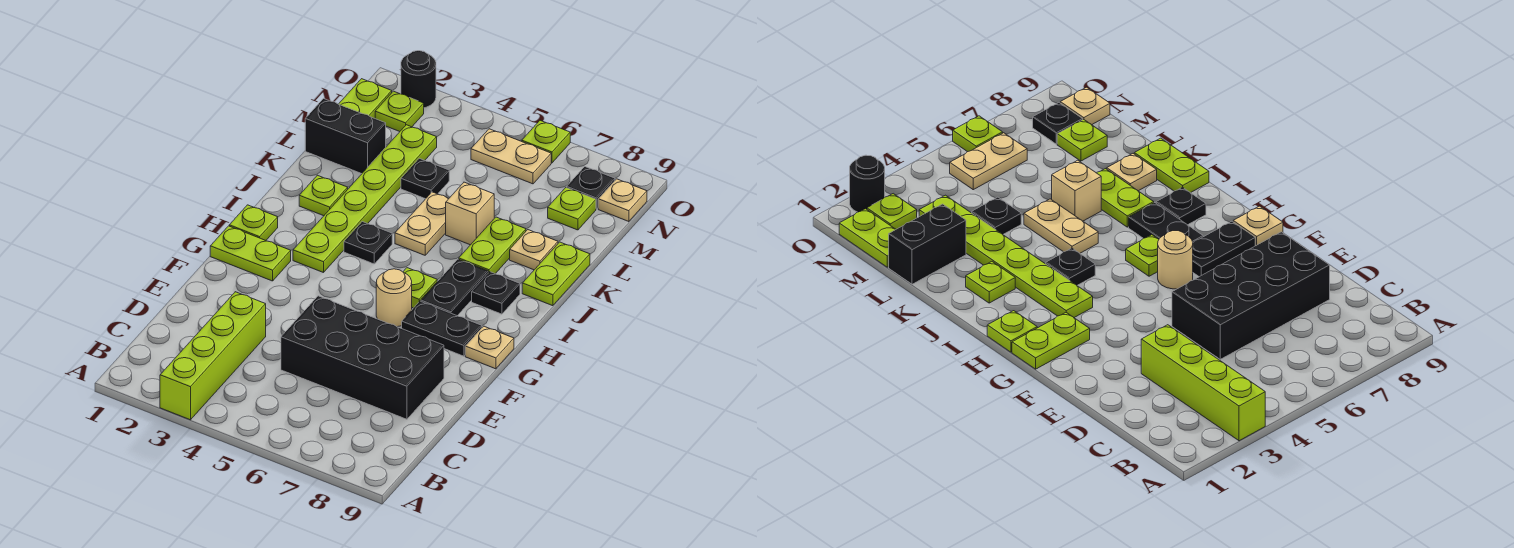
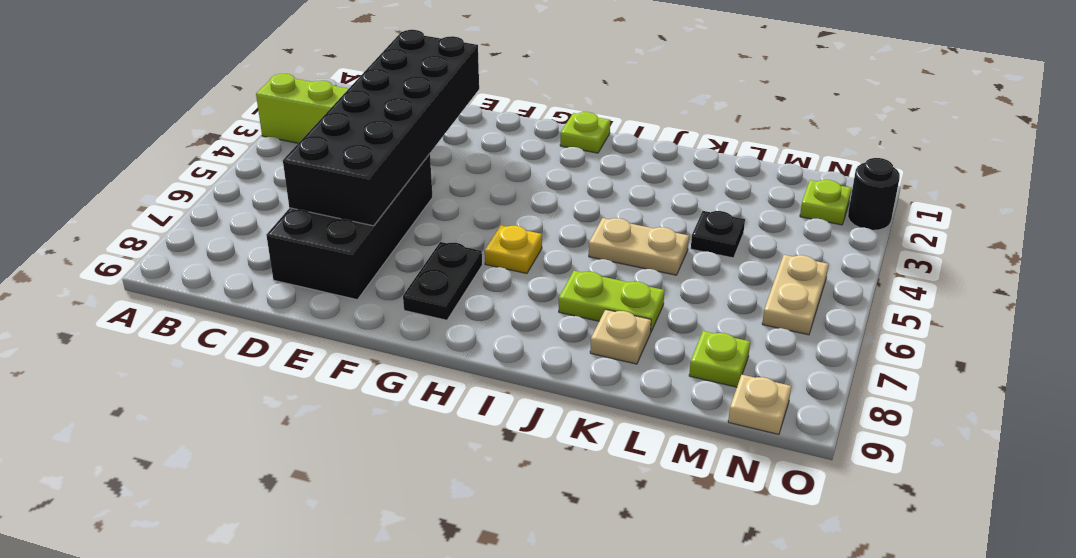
black 2x6 brick [283,30,479,226] -> none
yellow 1x1 plate [485,225,542,273] -> lime 1x1 plate [403,268,437,308]
none -> lime 1x2 plate [210,226,291,281]
none -> tan 1x1 round brick [376,269,412,327]
none -> tan 1x1 plate [465,326,514,369]

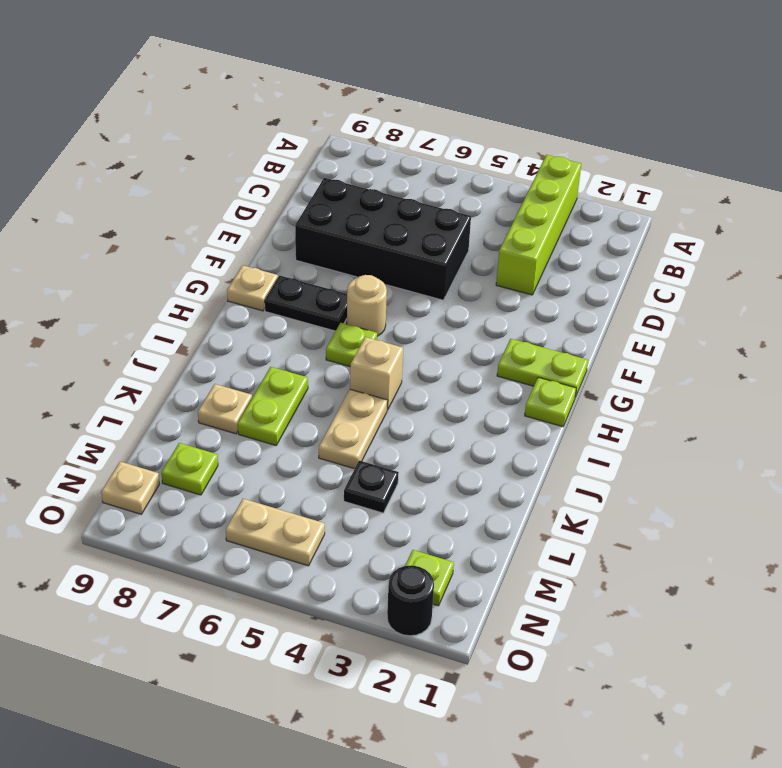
tan 1x1 brick [350,337,403,410] -> tan 1x1 brick moved to [446,182,494,245]
none -> lime 1x6 plate [293,125,437,273]
none -> black 1x2 plate [421,259,488,316]
none -> black 1x1 plate [344,222,392,264]

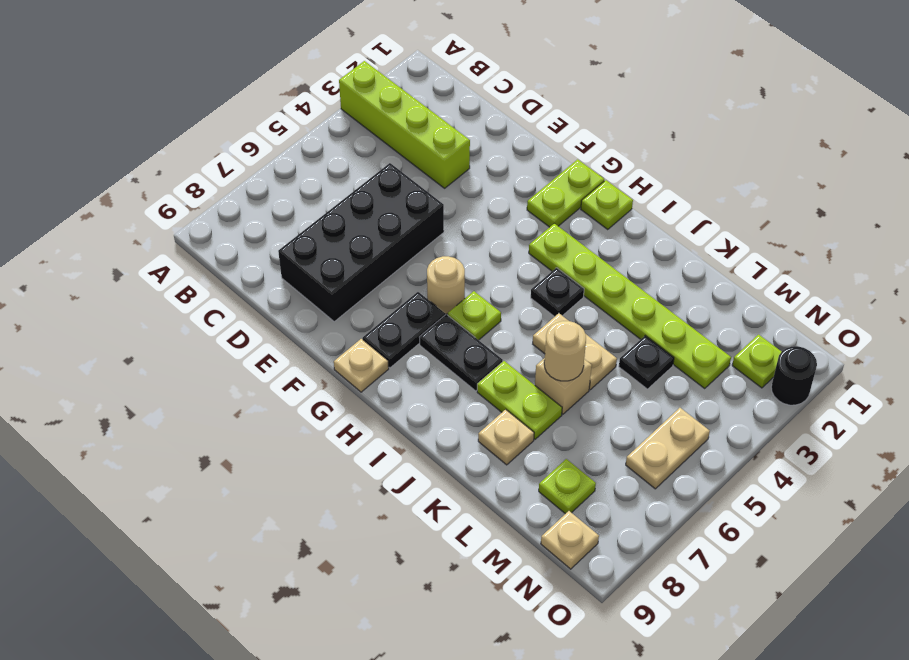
tan 1x1 round brick [544,321,586,381] -> none
none -> black 1x1 plate [472,272,520,314]
none -> lime 1x1 plate [299,175,348,216]
none -> lime 1x2 plate [522,242,590,306]

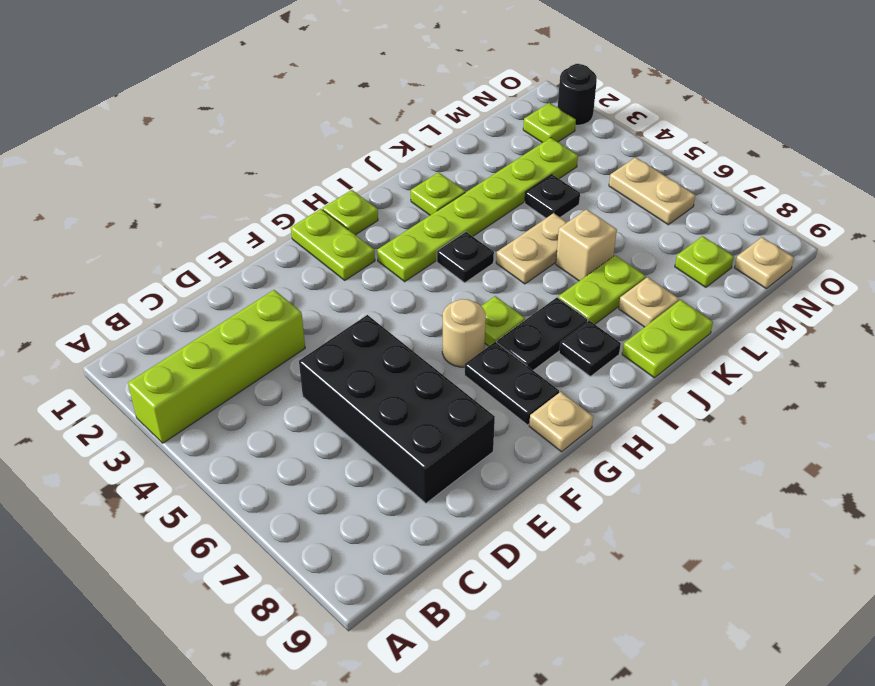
none -> black 1x2 brick [305,99,386,174]
none -> lime 1x2 plate [339,79,392,118]
none -> black 1x1 plate [567,167,615,209]

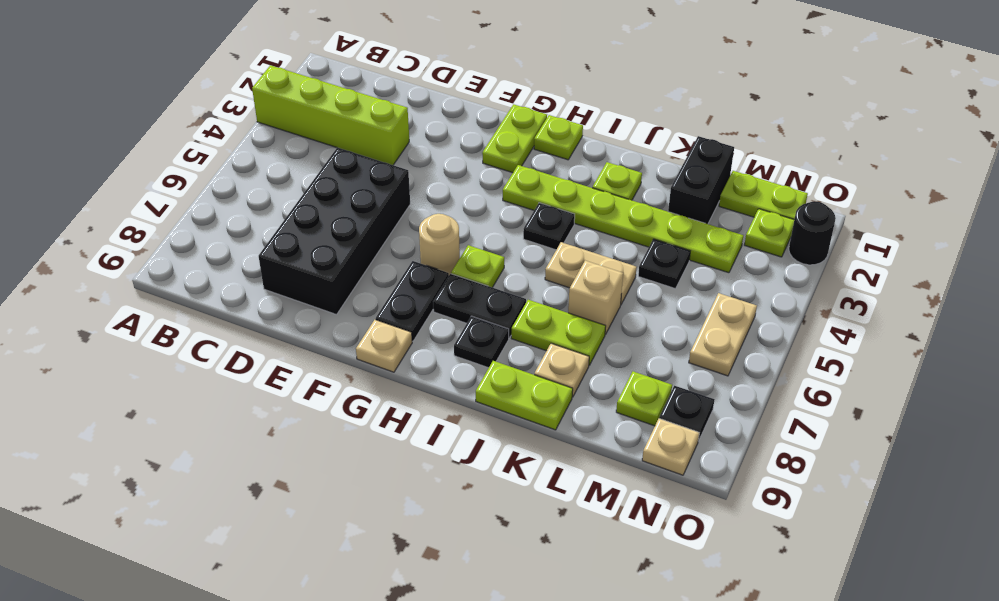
none -> lime 1x1 plate [522,120,570,163]

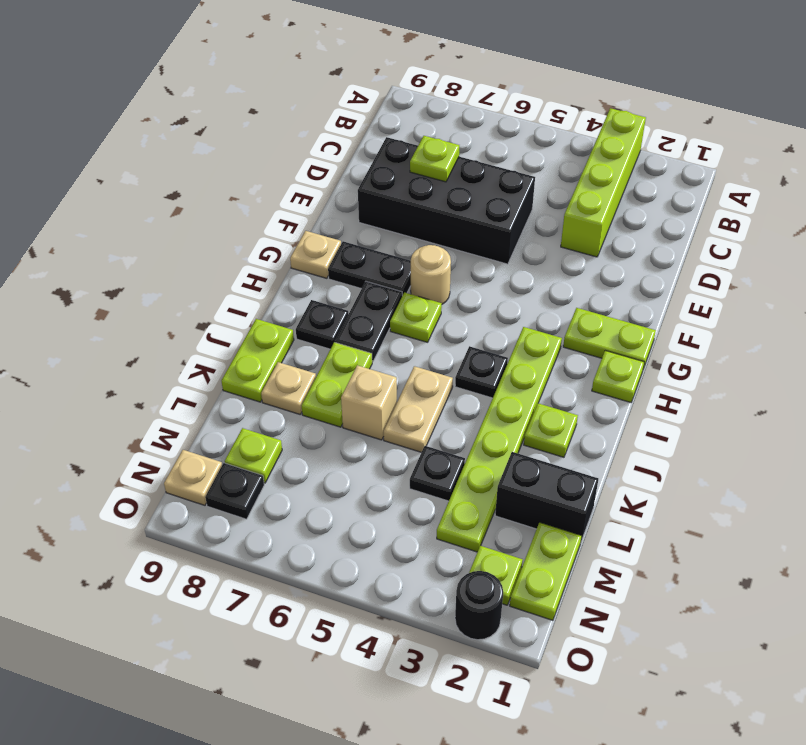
lime 1x1 plate [410,136,459,182] -> lime 1x1 plate moved to [522,120,570,163]
none -> tan 1x2 plate [471,129,551,184]

